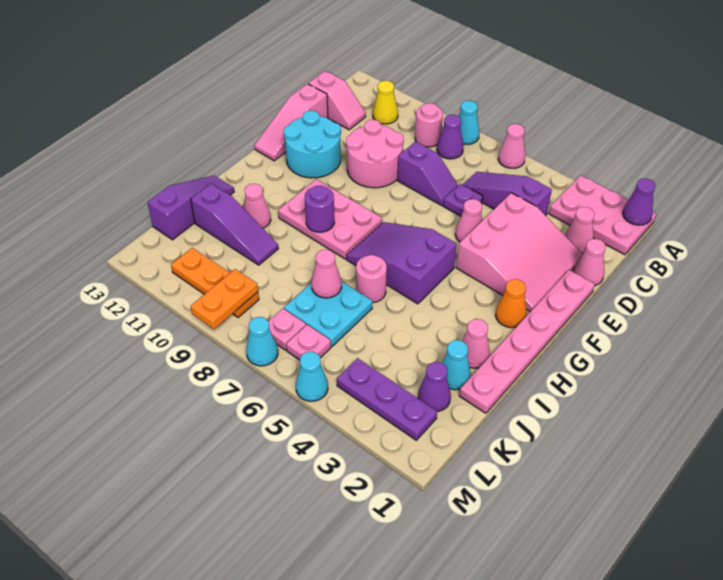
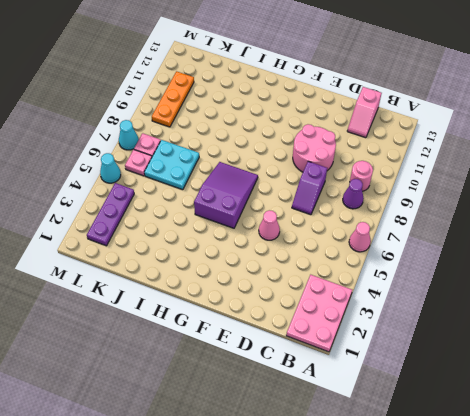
none -> cyan 1x1 cone [459,101,479,144]
none -> yellow 1x1 cone [373,81,398,124]
none -> pink 1x1 cone [565,207,595,253]
none -> purple 1x3 slope [463,172,552,216]

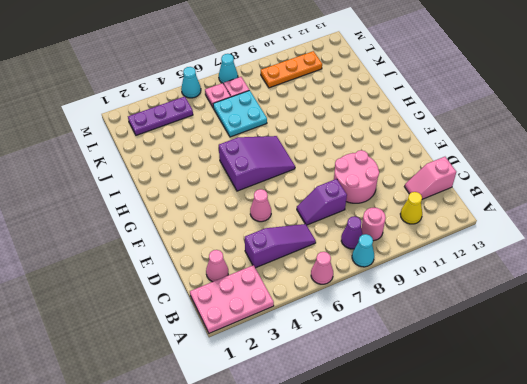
none -> pink 1x1 cone [574,239,606,286]
none -> pink 3x3 slope [456,193,583,312]
none -> purple 1x1 plate [443,184,483,216]
none -> pink 1x3 slope [255,84,328,161]

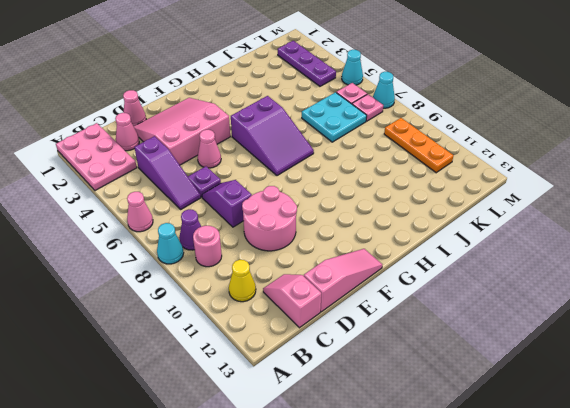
none -> pink 1x6 plate [459,270,595,413]
none -> cyan 2x2 round brick [284,111,341,178]
none -> orange 1x1 cone [495,279,527,328]
none -> pink 2x3 plate [278,179,382,259]

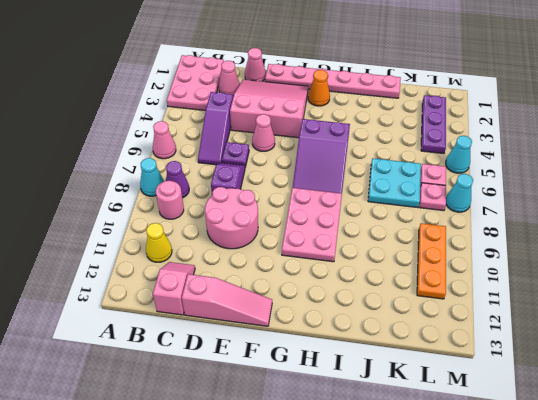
none -> cyan 2x2 round brick [284,111,341,178]
none -> pink 1x1 cone [462,319,490,368]
none -> pink 1x1 round brick [356,255,387,303]
none -> pink 1x1 cone [244,184,271,228]

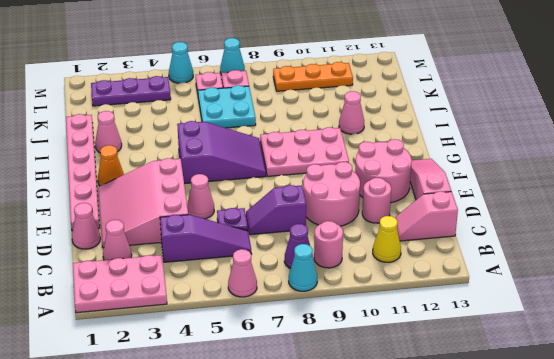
pink 1x1 round brick [362,178,391,223] -> pink 1x1 round brick moved to [356,255,387,303]
pink 2x2 round brick [355,139,412,203] -> cyan 2x2 round brick [284,111,341,178]
none -> purple 1x3 slope [147,176,234,240]
none -> cyan 1x1 cone [442,340,471,390]
none -> purple 1x3 slope [191,184,278,265]
none -> purple 1x1 cone [418,362,451,412]

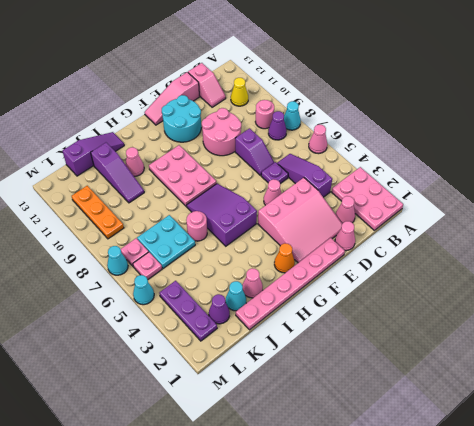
none -> purple 1x1 cone [623,178,655,225]
none -> purple 1x1 round brick [305,185,335,232]
none -> pink 1x1 cone [311,250,342,298]
none -> orange 1x2 plate [191,269,258,329]

